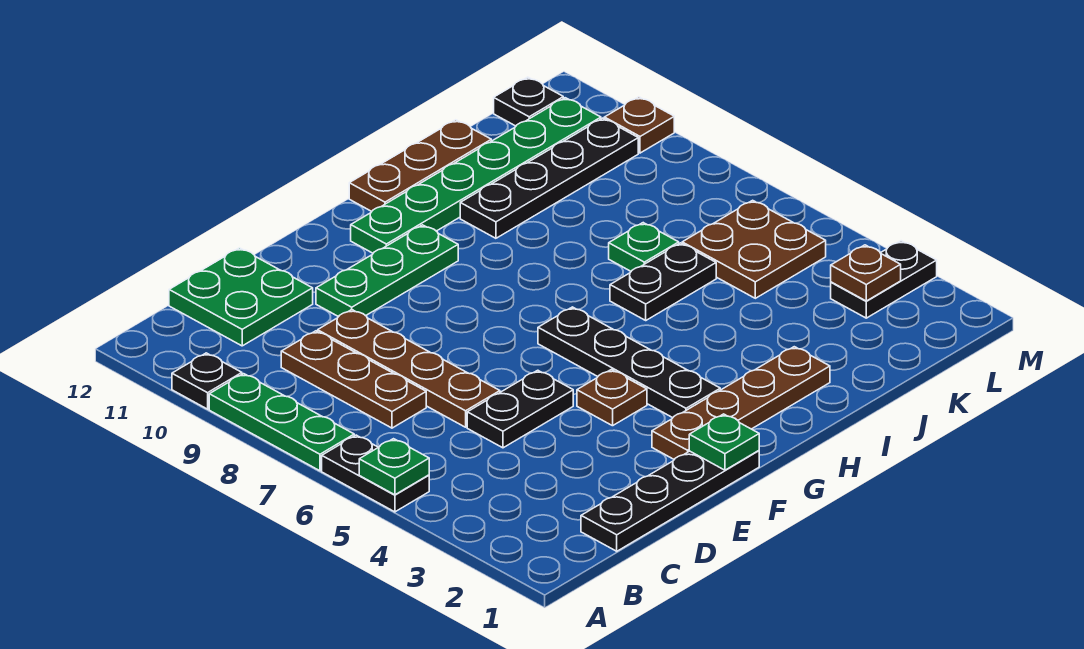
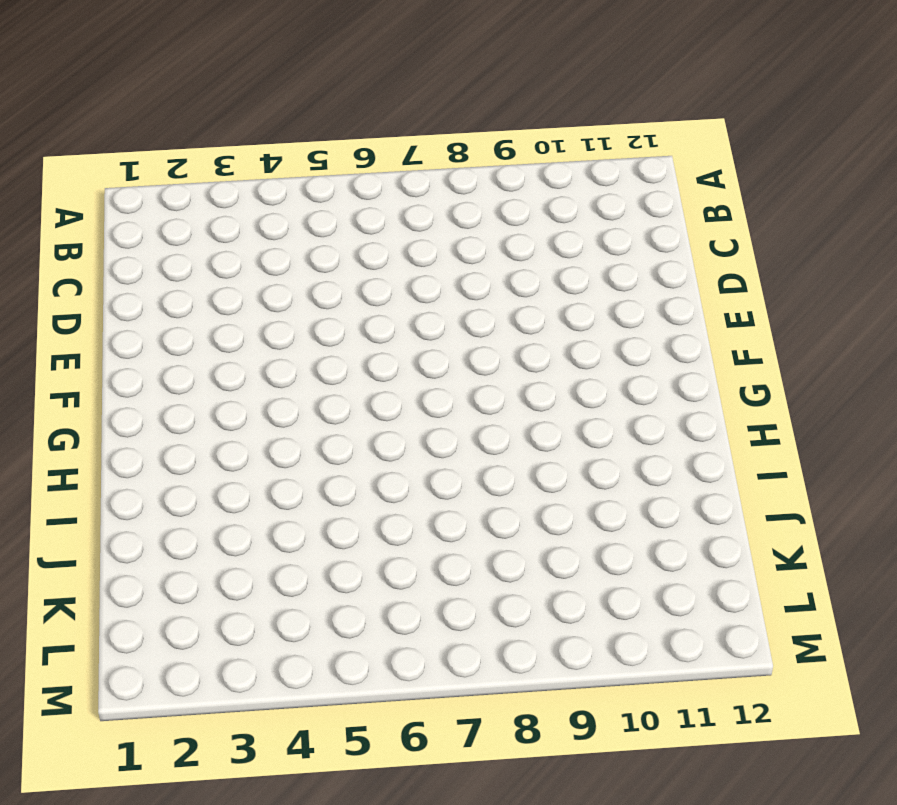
none -> black 1x2 plate [322,435,429,512]
none -> green 1x3 plate [209,374,354,471]
none -> black 1x1 plate [172,353,242,409]

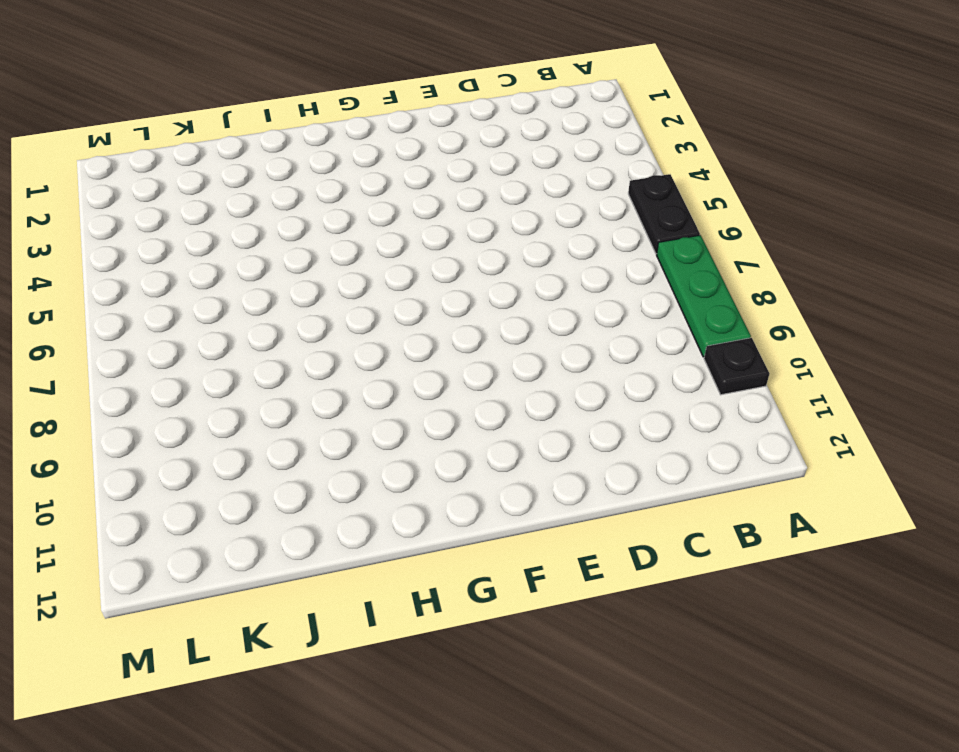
none -> black 1x4 plate [581,451,759,551]
none -> brown 1x3 plate [281,331,426,428]
none -> green 2x2 plate [169,248,313,346]

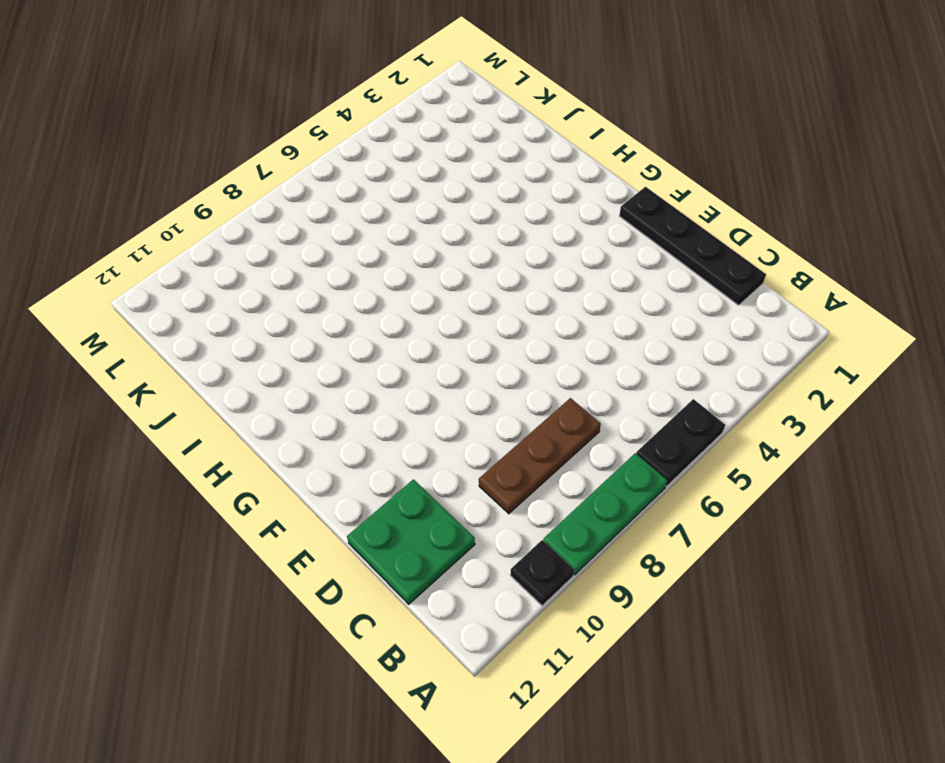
none -> black 1x2 plate [467,370,573,448]
none -> brown 1x4 plate [318,310,500,427]
none -> green 1x3 plate [316,225,458,317]

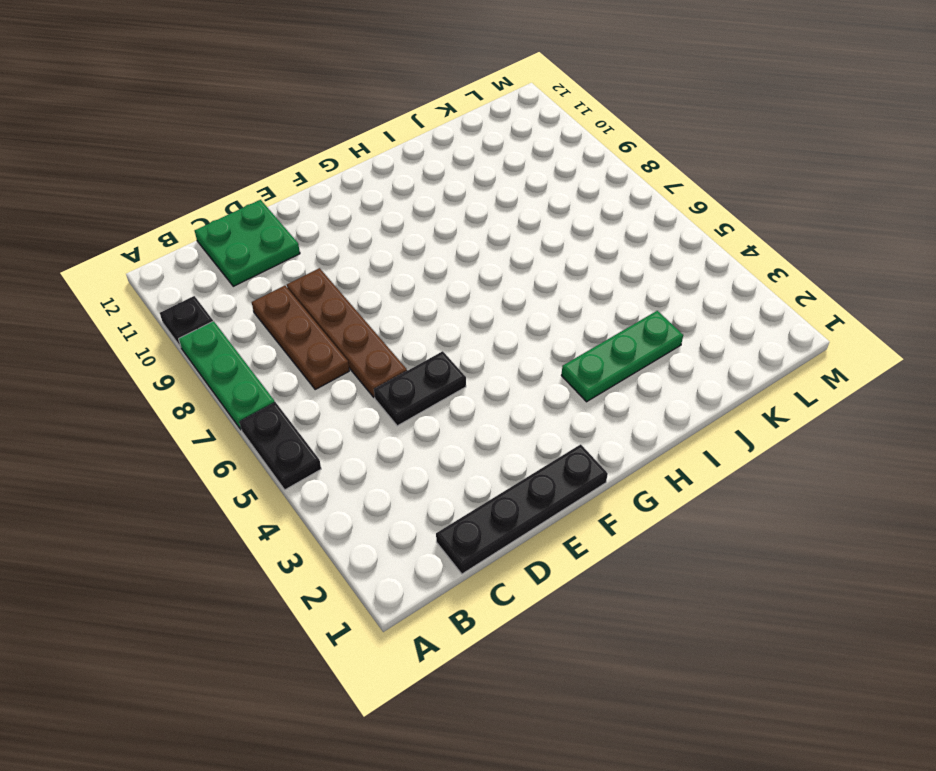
green 1x3 plate [561,311,683,402] -> green 1x3 plate moved to [316,225,458,317]
none -> brown 1x4 plate [652,347,830,459]
none -> brown 1x1 plate [577,370,647,426]
none -> black 1x4 plate [538,307,720,418]

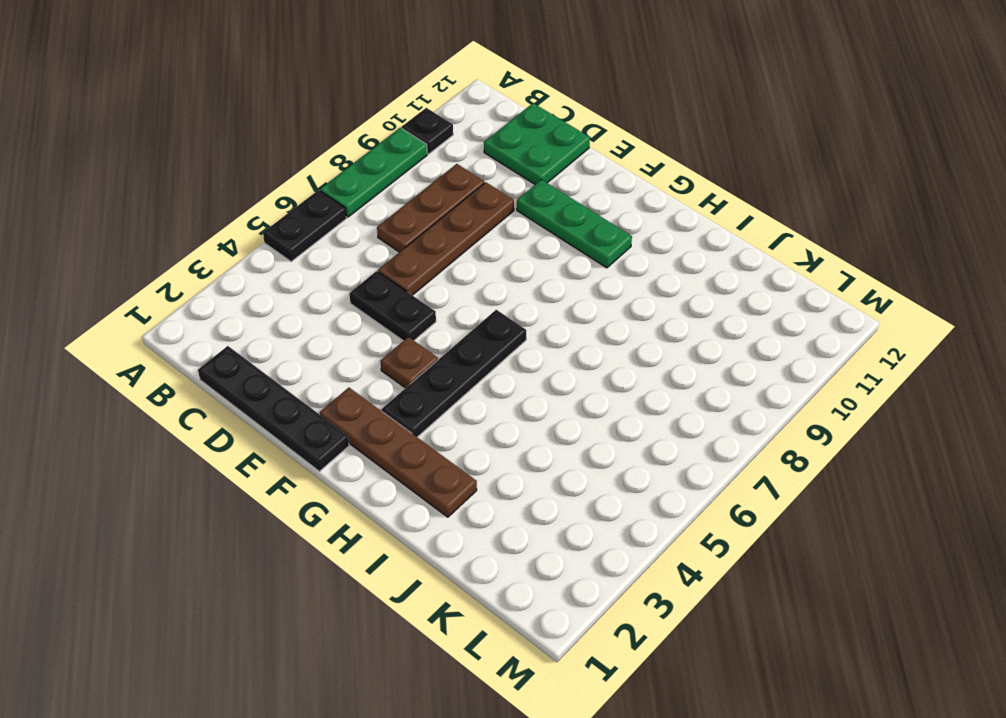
none -> green 1x6 plate [351,98,601,253]
none -> brown 1x3 plate [349,120,491,211]
none -> black 1x2 plate [610,243,716,320]

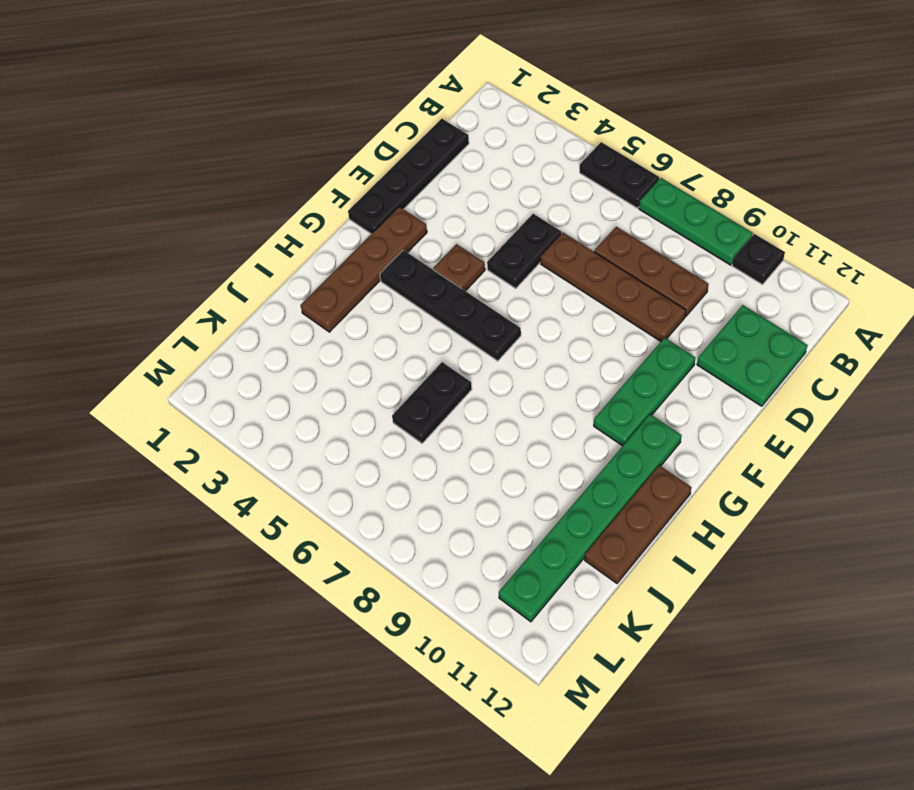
none -> black 1x4 plate [460,118,638,238]
none -> green 1x1 plate [609,223,679,271]
none -> brown 2x2 plate [682,200,826,298]

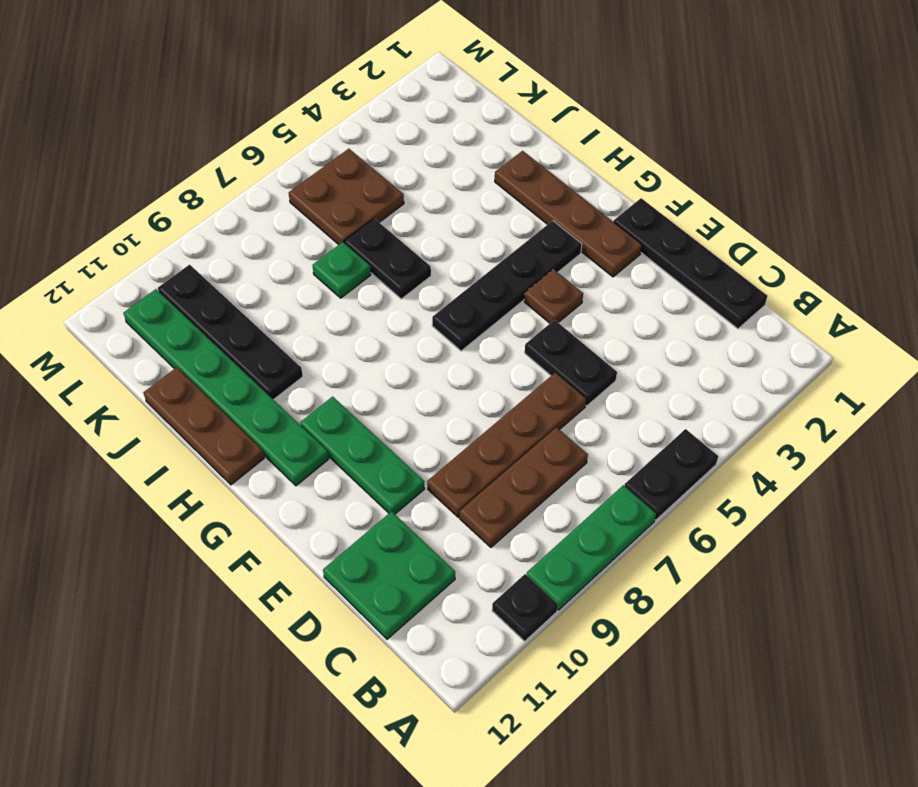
none -> black 1x2 plate [831,241,937,318]
none -> black 1x1 plate [494,77,563,126]
none -> brown 1x1 plate [604,97,674,153]

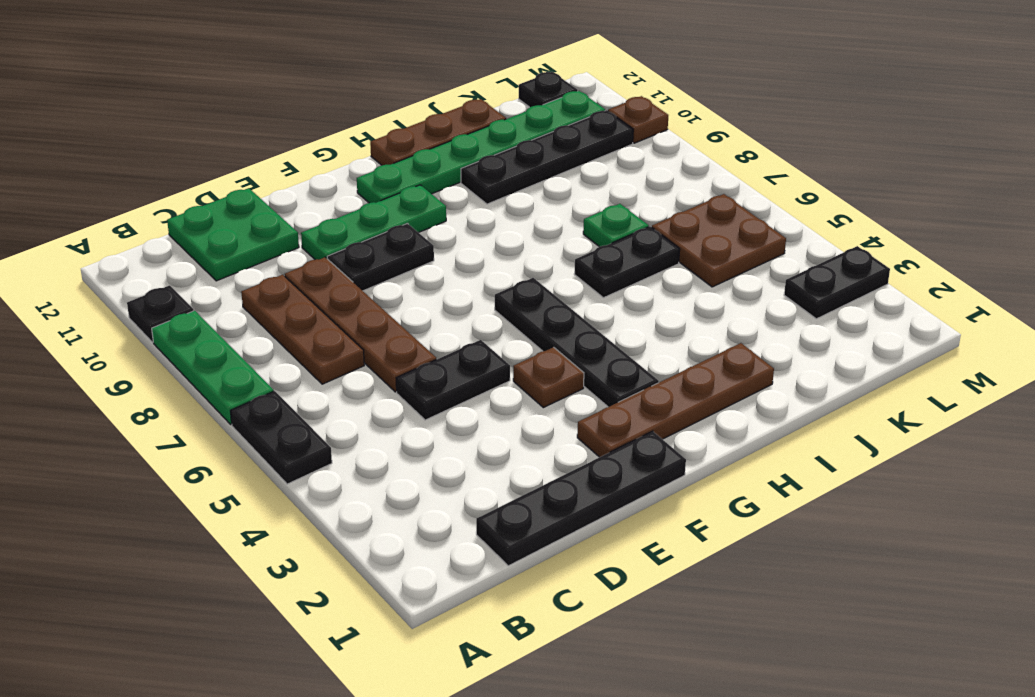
black 1x2 plate [327,223,434,291] -> none
none -> green 1x1 plate [359,439,429,495]
none -> green 1x1 plate [689,414,759,470]
none -> brown 1x1 plate [831,245,901,301]

